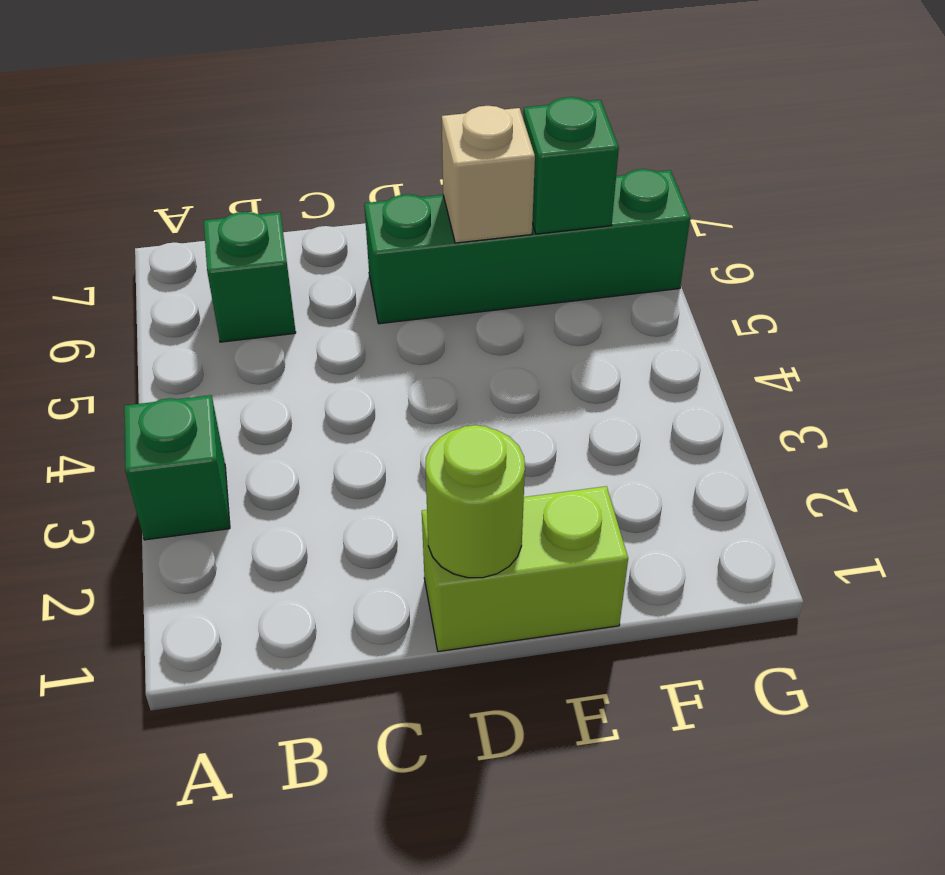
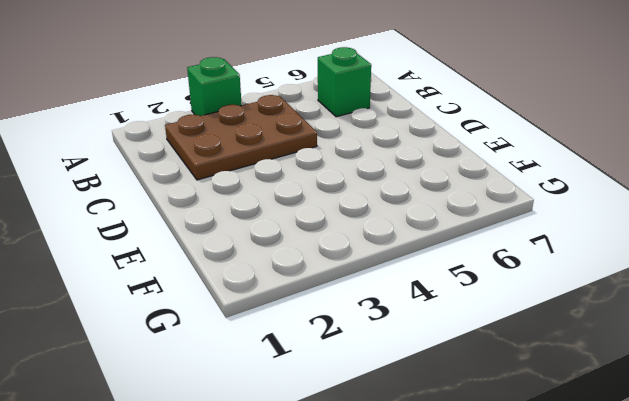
brown 2x3 plate [165,95,317,180] -> none
none -> lime 1x2 brick [422,486,628,652]
none -> green 1x4 brick [364,169,690,324]

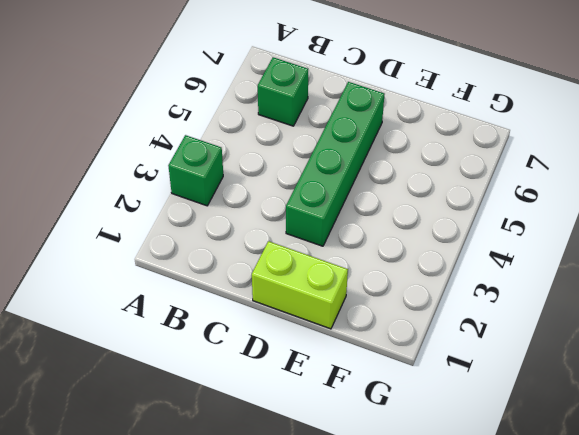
green 1x4 brick [286,82,385,246] -> green 1x4 brick turned to [364,169,690,324]
none -> lime 1x1 round brick [426,425,525,578]
none -> tan 1x1 brick [442,106,535,243]

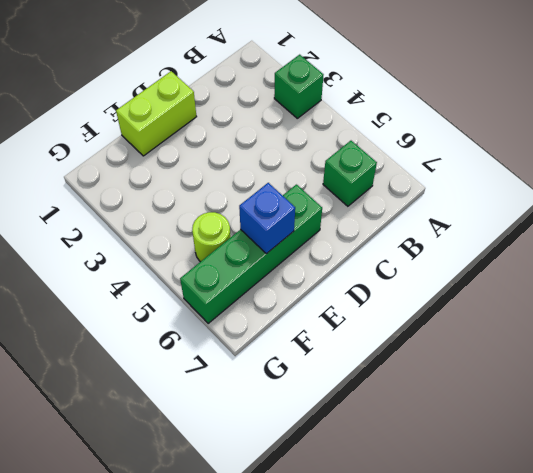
blue 1x1 brick [239,183,295,254] -> tan 1x1 brick [442,106,535,243]
lime 1x1 round brick [192,212,231,262] -> lime 1x1 round brick moved to [426,425,525,578]
none -> green 1x1 brick [523,97,619,234]

